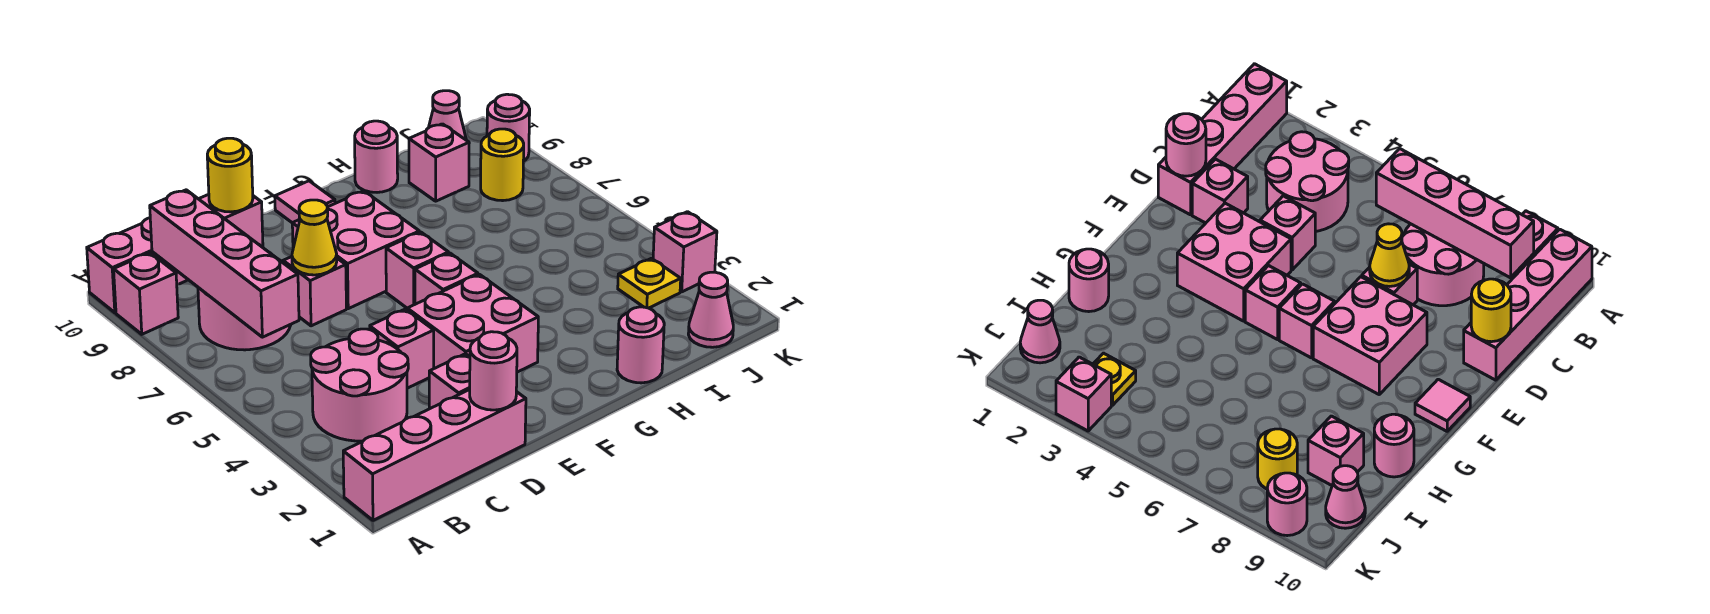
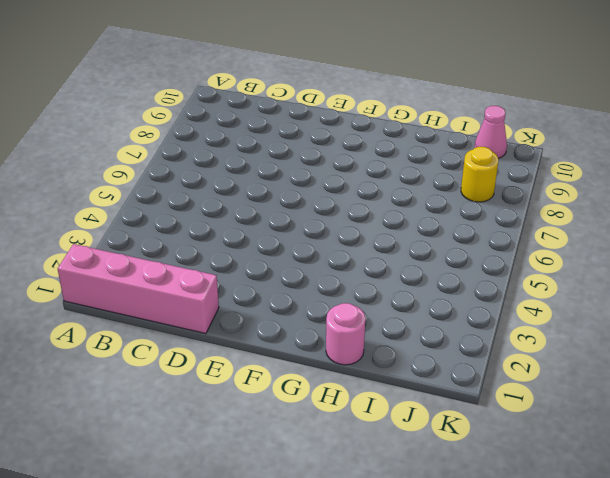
none -> pink 1x1 brick [114,253,178,334]
none -> pink 1x4 brick [87,194,263,313]
none -> pink 2x2 round brick [311,329,408,441]

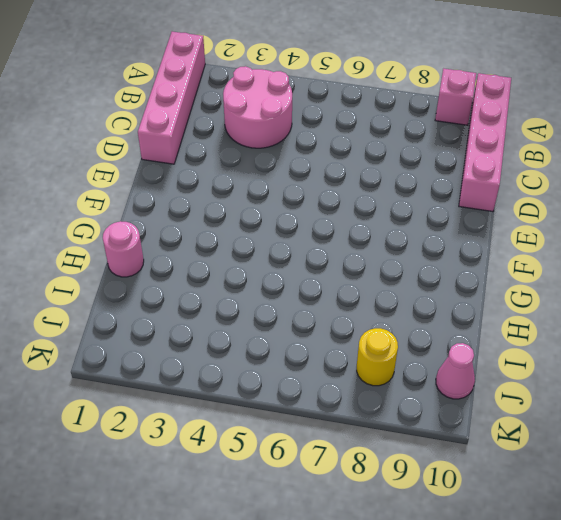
none -> pink 2x2 round brick [198,288,291,350]
none -> pink 1x1 brick [429,354,470,409]
none -> pink 1x1 brick [370,309,434,388]

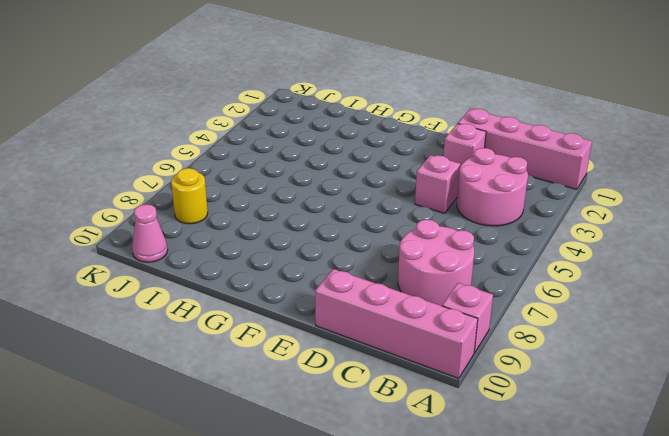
none -> pink 1x1 brick [283,257,346,326]
none -> pink 2x2 brick [407,274,538,372]
none -> pink 2x2 brick [292,191,419,309]

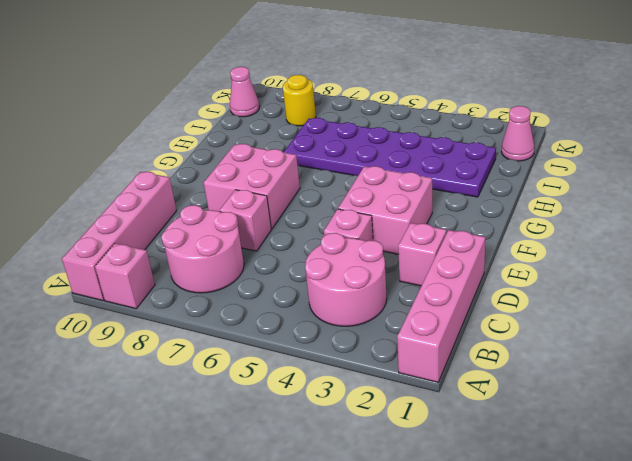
purple 2x6 plate [283,118,496,197] -> none
none -> pink 1x1 brick [415,253,478,304]
none -> pink 1x1 brick [386,232,449,308]
none -> pink 1x1 tile [275,181,335,223]

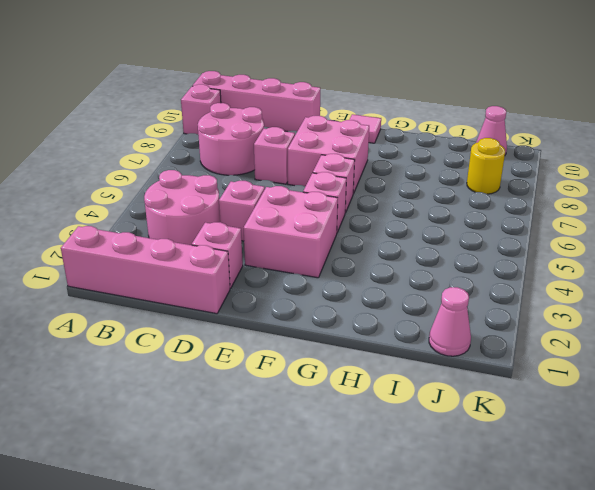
none -> pink 1x1 round brick [617,307,664,383]
none -> pink 1x1 round brick [355,121,398,192]
none -> pink 1x1 brick [409,124,469,201]

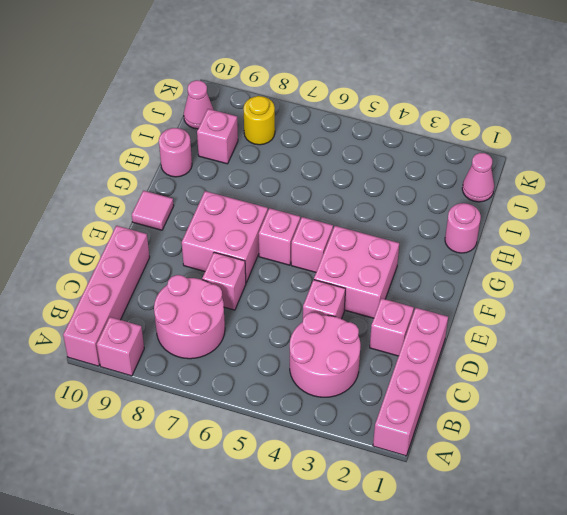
none -> yellow 1x1 plate [618,258,681,308]
none -> pink 1x1 brick [653,212,717,292]
none -> pink 1x1 round brick [487,94,530,161]

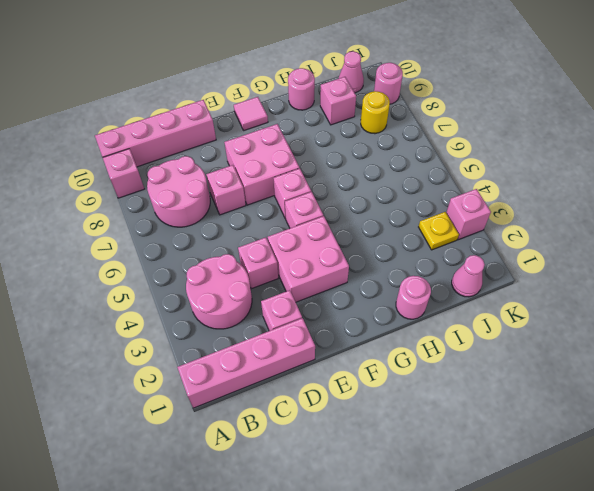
none -> pink 1x4 brick [150,190,299,337]
none -> pink 1x1 round brick [470,332,517,410]
none -> yellow 1x1 cone [292,200,337,275]

